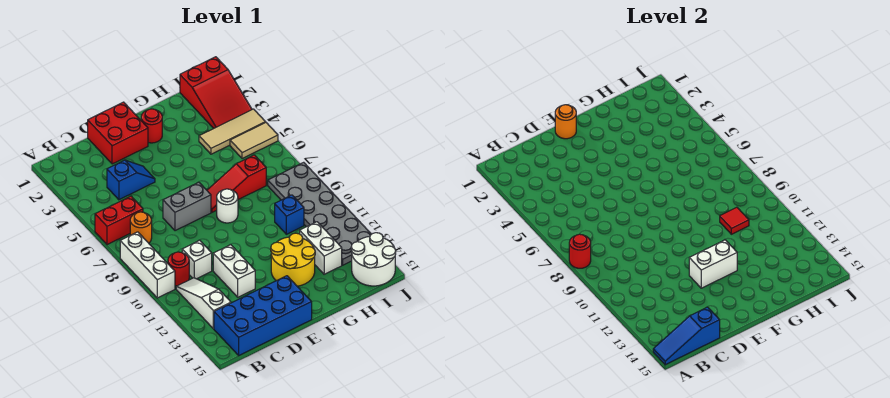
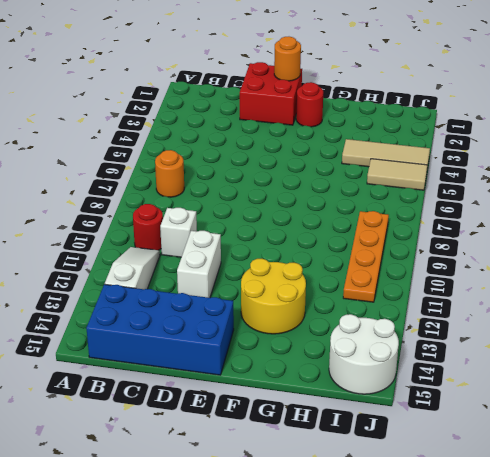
orange 1x4 plate [343,211,389,302] -> grey 2x6 plate [268,162,371,265]
none -> red 1x2 brick [95,196,143,245]
none -> white 1x3 brick [120,232,175,298]
none -> blue 1x2 slope [107,160,155,200]

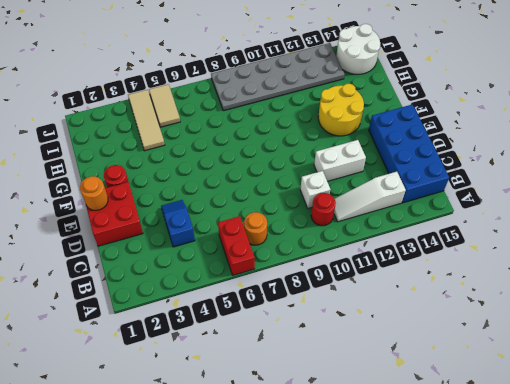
none -> white 1x3 brick [120,232,175,298]
none -> grey 1x2 brick [163,182,211,231]
none -> red 1x3 slope [207,155,266,212]

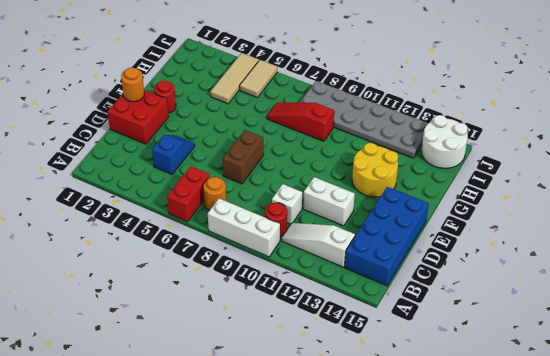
brown 1x2 brick [223,130,264,184] -> grey 1x2 brick [163,182,211,231]
red 1x3 slope [267,103,334,141] -> red 1x3 slope turned to [207,155,266,212]
none -> white 1x1 round brick [217,189,238,223]
none -> blue 1x1 brick [275,195,304,234]
none -> white 1x2 brick [300,222,342,274]

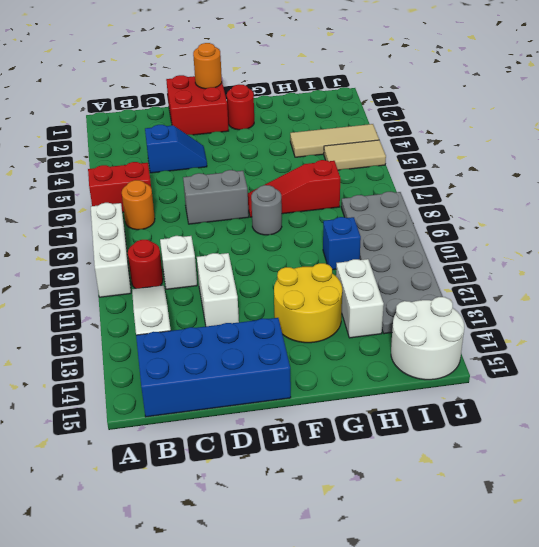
grey 1x1 round brick [251,185,282,235] -> white 1x1 round brick [217,189,238,223]
none -> red 2x3 slope [180,57,252,128]
none -> red 1x1 round brick [569,234,591,268]
none -> blue 1x3 slope [653,307,720,365]

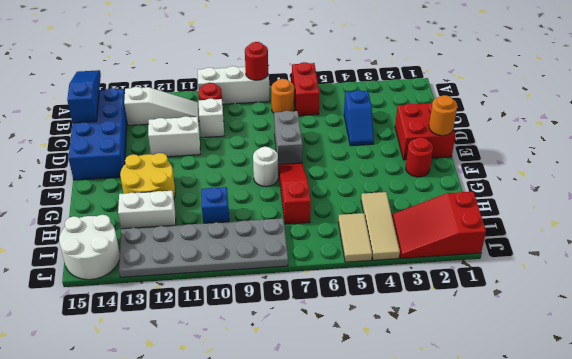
none -> white 1x2 brick [689,240,737,288]
none -> red 1x1 tile [720,207,749,234]

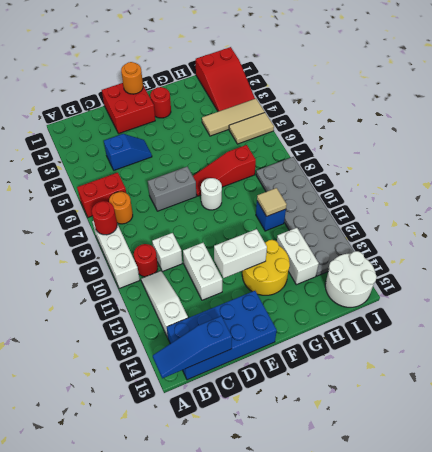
tan 1x1 tile [257,188,287,216] -> red 1x1 tile [720,207,749,234]

